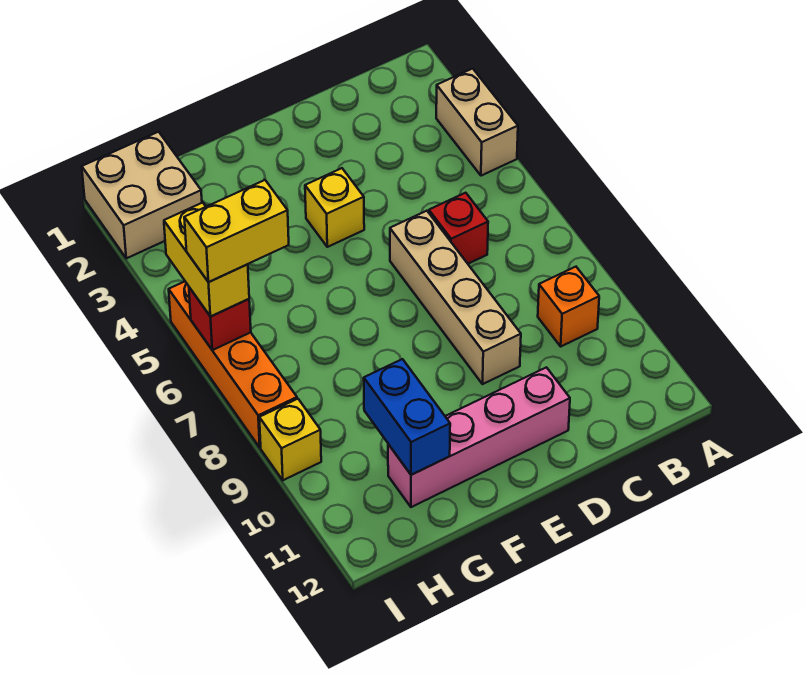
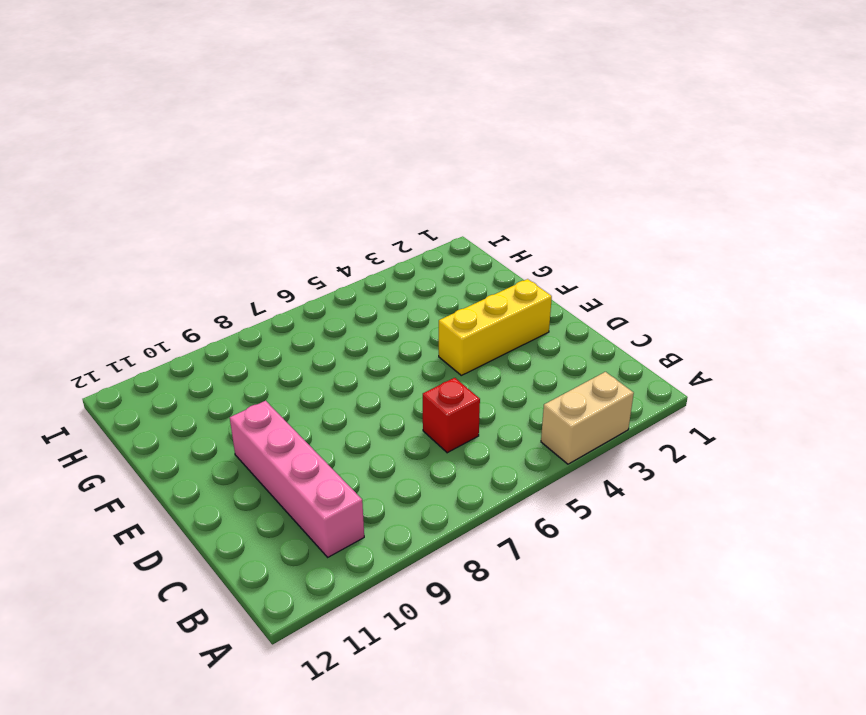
pink 1x4 brick [230,401,364,557] -> pink 1x4 brick moved to [388,367,570,507]
yellow 1x3 brick [439,279,552,375] -> yellow 1x1 brick [305,168,364,247]
none -> orange 1x1 brick [538,267,599,346]
none -> tan 1x4 brick [390,211,521,384]
none -> tan 2x2 brick [82,132,202,258]

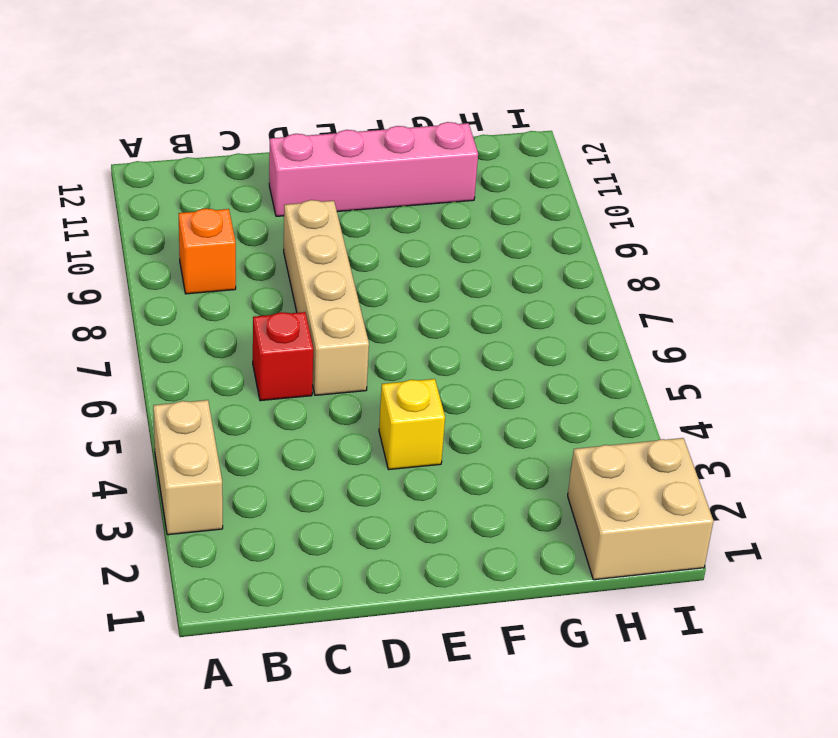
none -> orange 1x4 brick [169,282,297,447]
none -> yellow 1x1 brick [259,399,321,480]
none -> blue 1x2 brick [364,359,450,475]

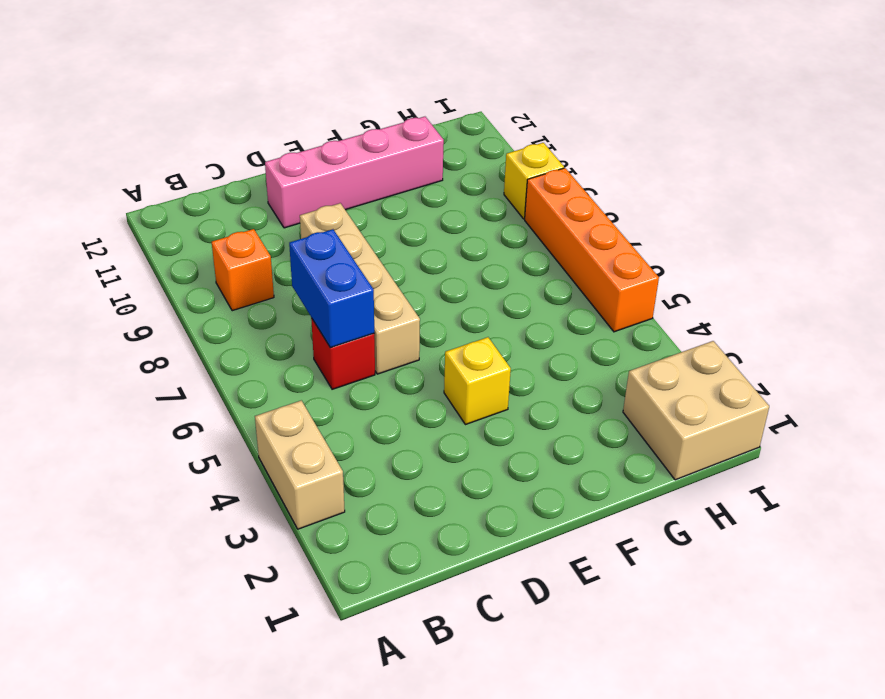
blue 1x2 brick [289,229,374,348] -> blue 1x2 brick moved to [364,359,450,475]
none -> red 1x1 brick [189,287,251,350]
none -> yellow 1x2 brick [164,203,249,317]
none -> yellow 1x2 brick [184,180,289,282]

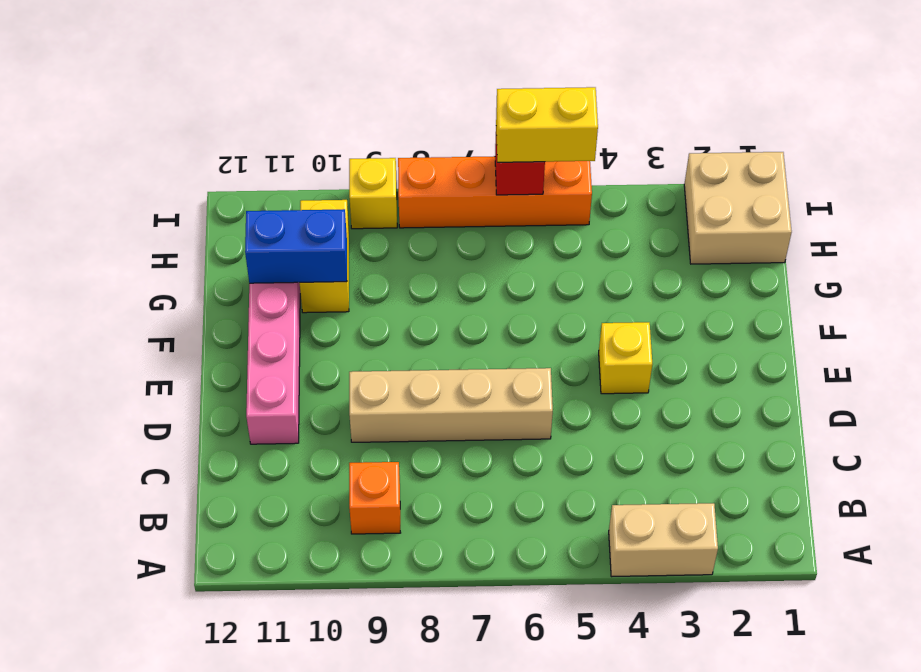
yellow 1x2 brick [300,200,349,313] -> yellow 1x2 brick moved to [184,180,289,282]
none -> red 1x1 brick [429,193,488,264]

